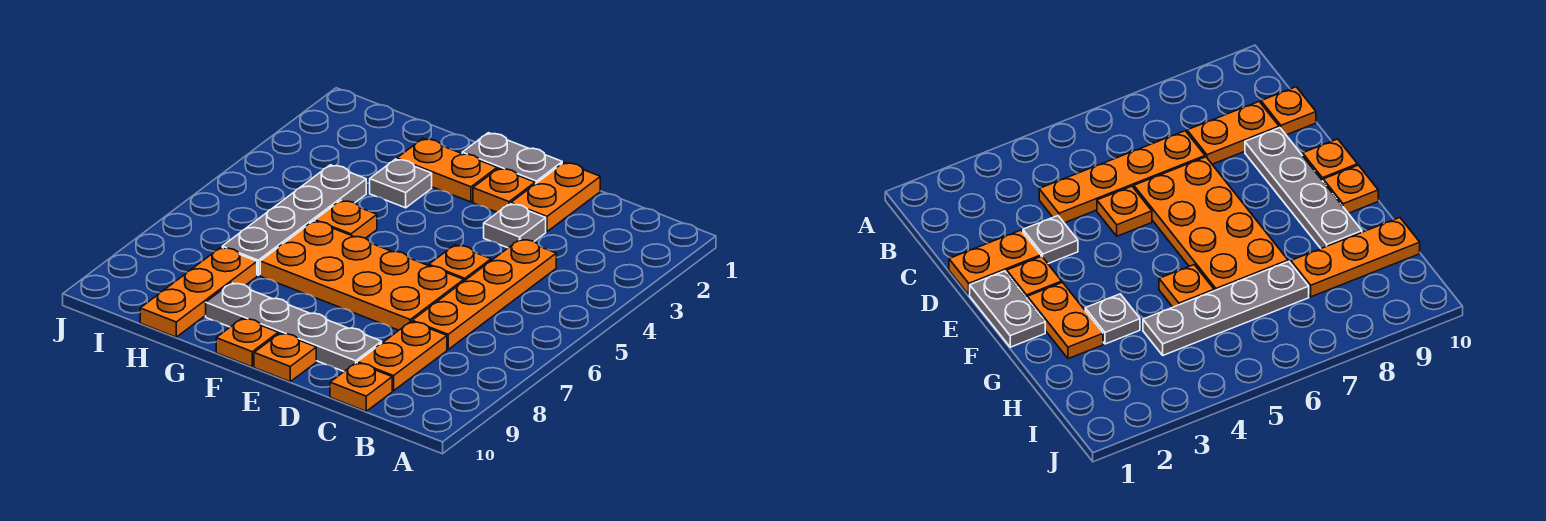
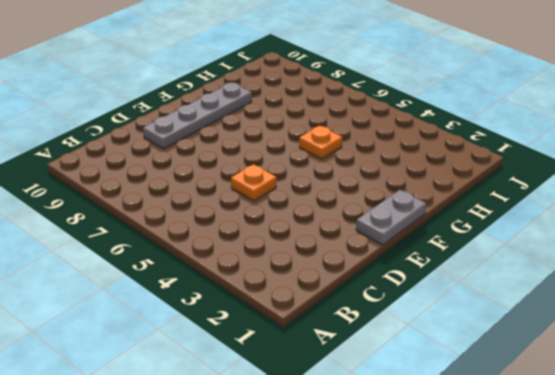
none -> orange 1x4 plate [412,239,556,349]
none -> orange 1x2 plate [357,322,447,391]
none -> orange 1x1 plate [330,363,392,411]

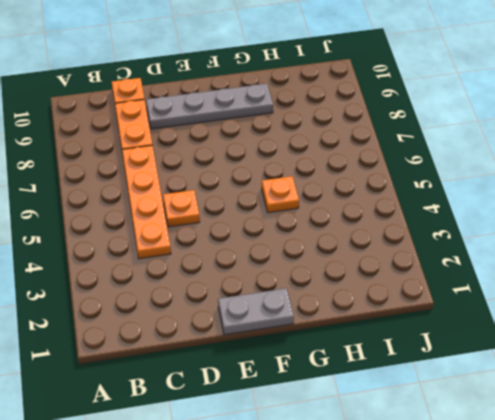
none -> orange 1x2 plate [511,162,600,232]
none -> grey 1x1 plate [484,204,546,248]
none -> orange 2x4 plate [260,221,464,330]

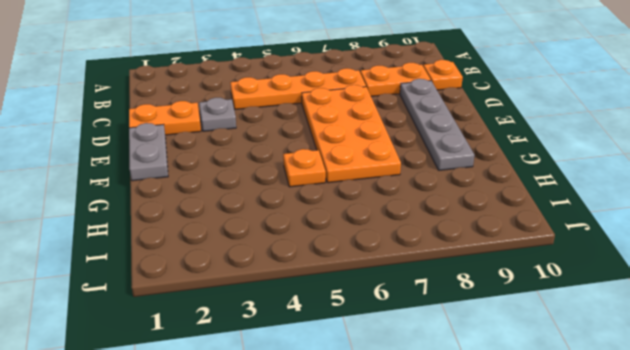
none -> orange 1x1 plate [429,245,491,281]
none -> orange 1x1 plate [473,168,535,213]
none -> orange 1x1 plate [254,333,316,382]

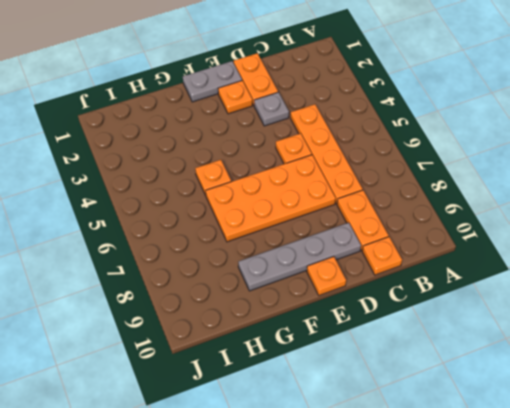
none -> orange 1x2 plate [397,139,497,202]
none -> orange 1x1 plate [216,318,278,367]
none -> grey 1x1 plate [370,159,432,208]

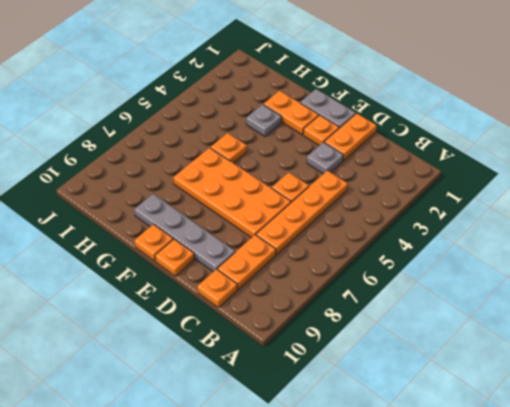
none -> grey 1x4 plate [222,165,366,275]
none -> orange 1x3 plate [140,247,257,337]

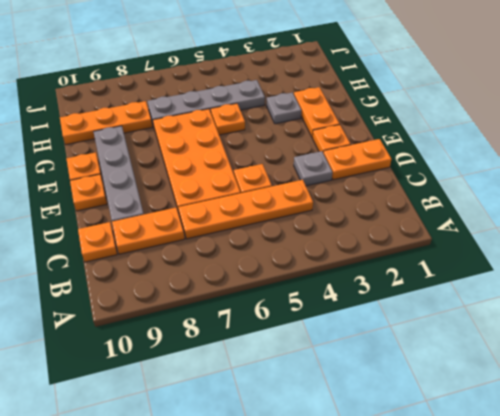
none -> grey 1x2 plate [462,133,562,184]

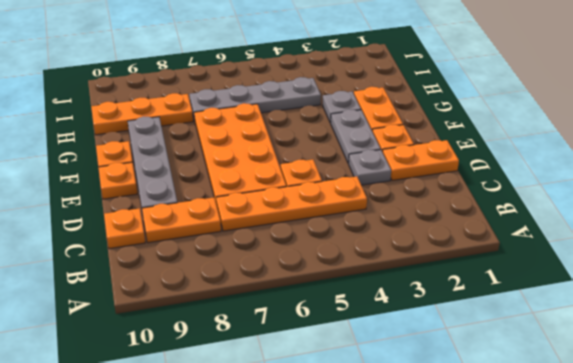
grey 1x2 plate [331,109,381,163] -> grey 1x2 plate moved to [462,133,562,184]
none -> orange 1x1 plate [315,200,377,238]

